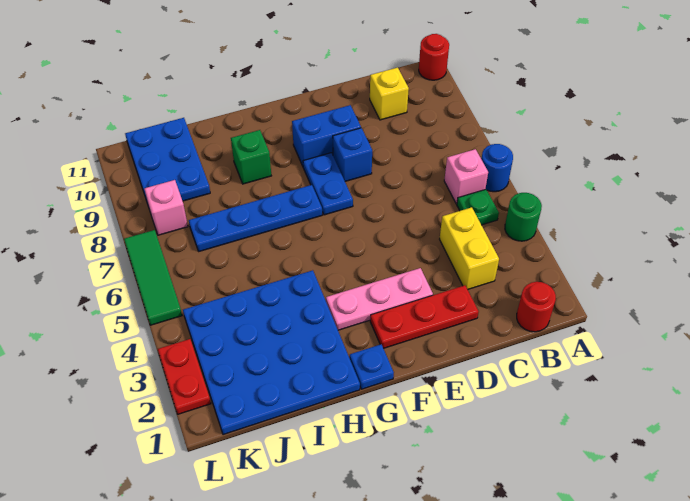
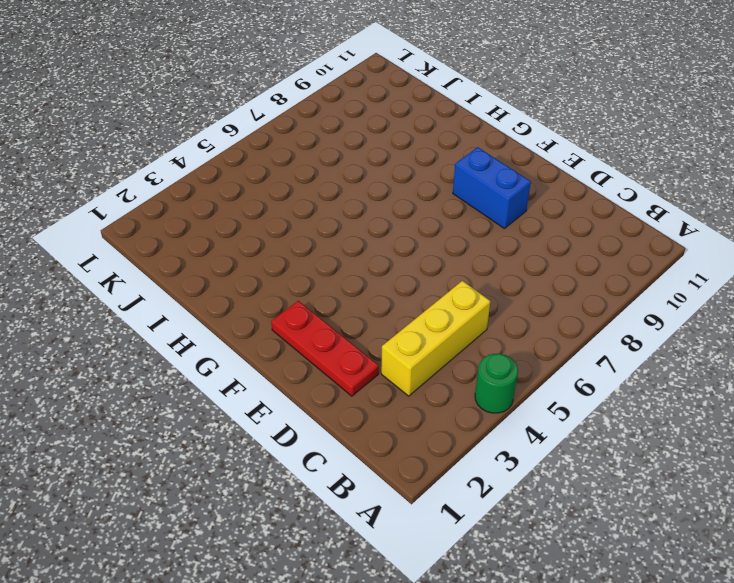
yellow 1x3 brick [381,281,491,396] -> yellow 1x2 brick [440,207,499,289]
none -> blue 1x1 round brick [481,144,513,192]
none -> red 1x1 round brick [419,34,449,80]
none -> red 1x1 round brick [517,282,556,332]

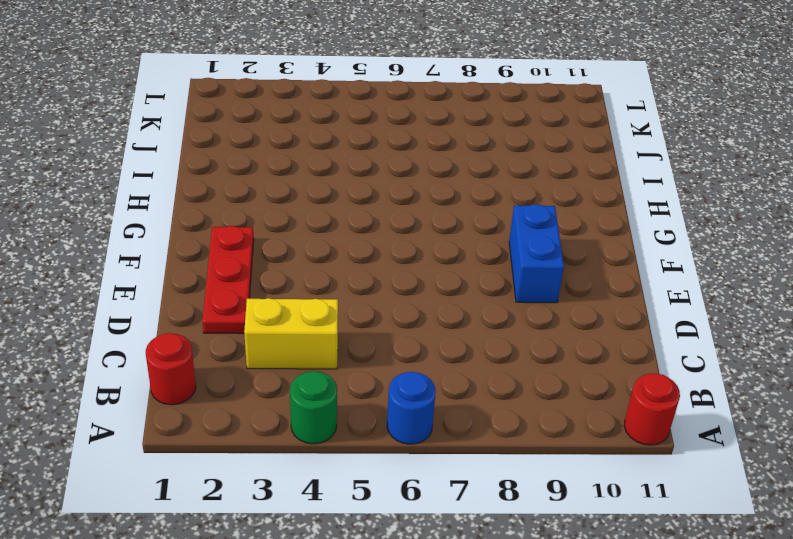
none -> green 1x1 plate [457,189,499,225]
none -> pink 1x1 brick [444,149,488,204]
none -> yellow 1x1 brick [370,68,409,120]

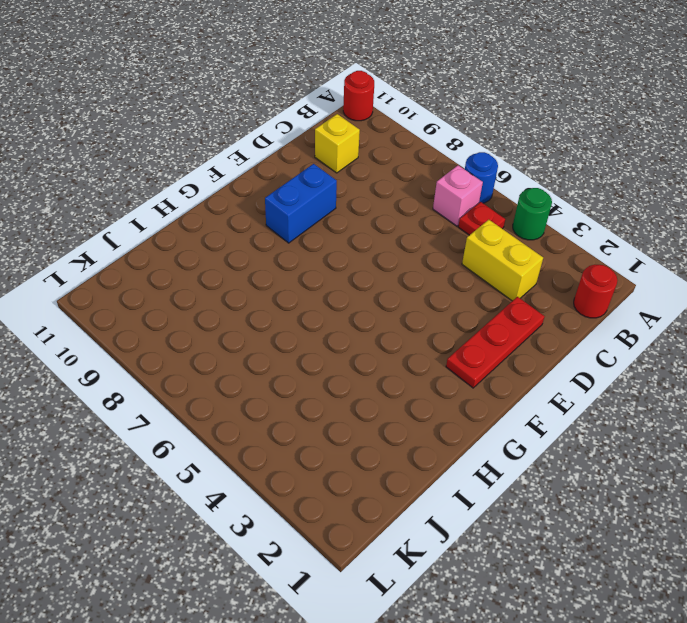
red 1x1 plate [458,202,505,235] -> green 1x1 plate [457,189,499,225]
none -> pink 1x3 plate [326,268,433,330]
none -> blue 1x1 brick [333,128,372,181]
none -> blue 1x2 plate [303,153,353,215]

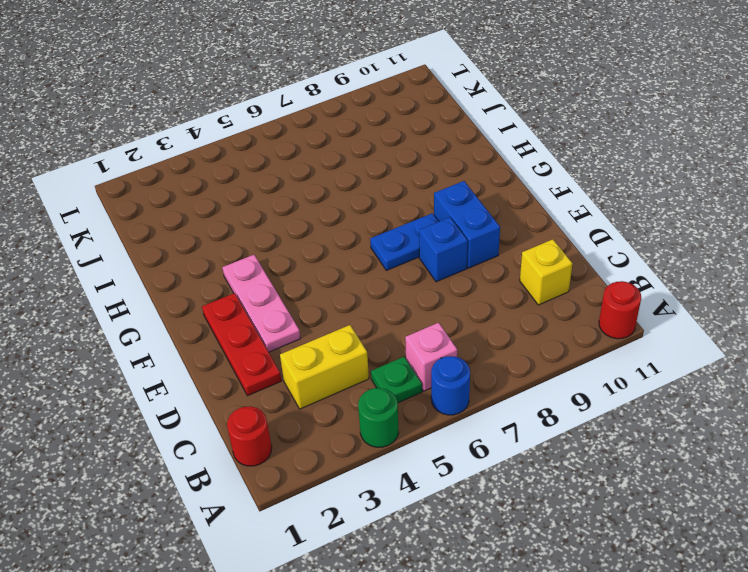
none -> blue 1x1 plate [350,344,394,389]
none -> blue 1x4 plate [189,185,322,251]
none -> blue 4x4 plate [183,270,360,435]

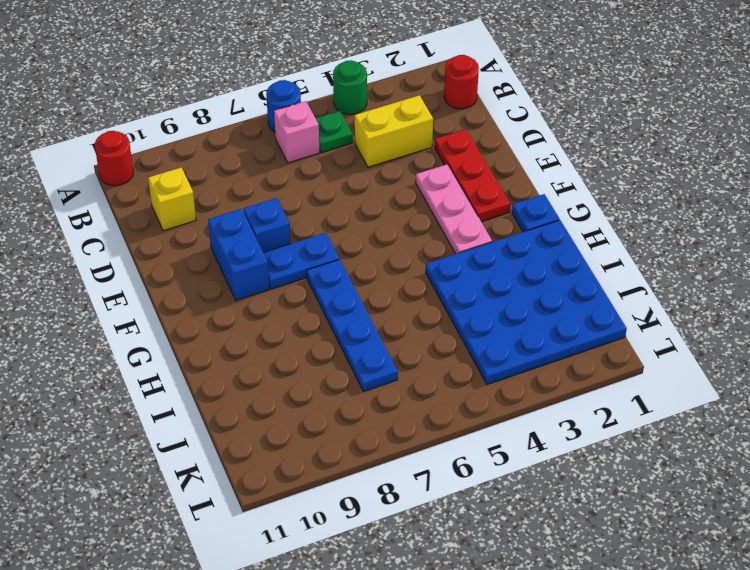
none -> green 1x1 brick [231,130,271,184]
none -> blue 2x3 plate [125,118,210,207]
none -> pink 1x1 brick [145,180,188,235]

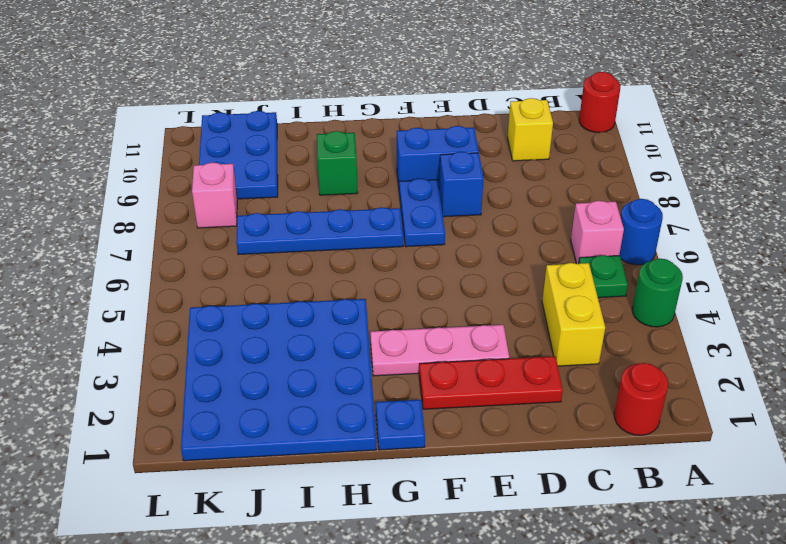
none -> red 1x2 plate [158,339,211,414]
none -> green 1x3 tile [124,230,182,325]

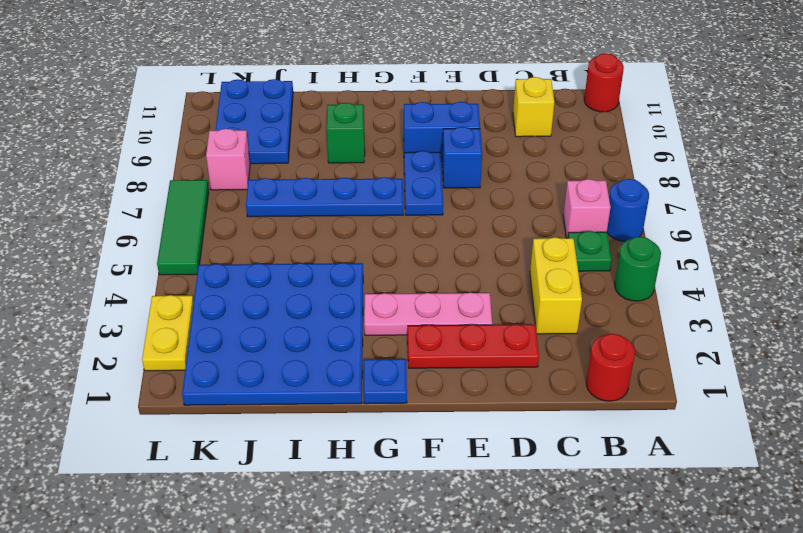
yellow 1x2 plate [142,295,194,371] -> red 1x2 plate [158,339,211,414]

